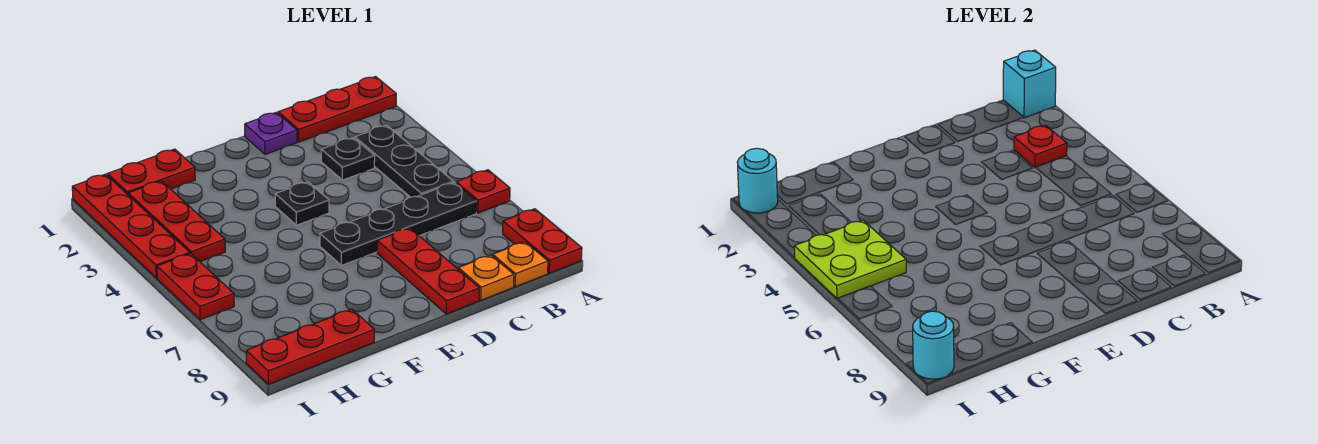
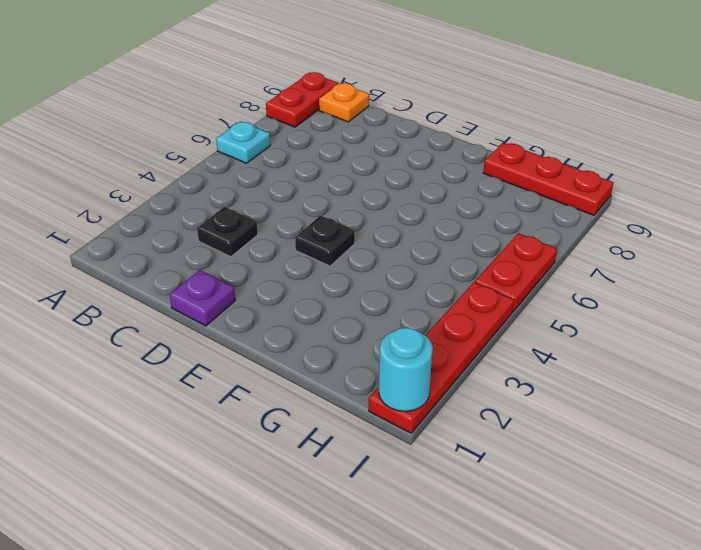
cyan 1x1 plate [216,121,270,163] -> red 1x1 plate [456,170,510,213]
none -> red 1x3 plate [278,77,396,142]
none -> black 1x3 plate [355,125,453,197]
none -> black 1x4 plate [320,182,477,265]

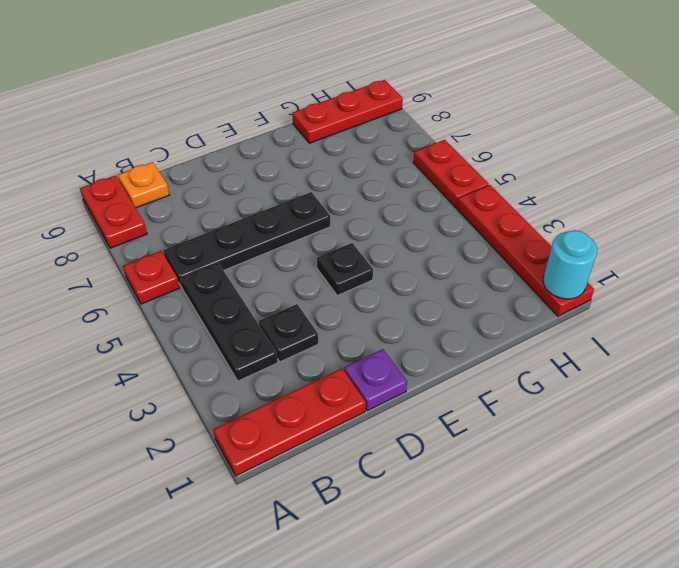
none -> orange 1x1 plate [458,255,514,300]
none -> red 1x3 plate [377,228,479,314]
none -> red 1x2 plate [107,149,195,194]

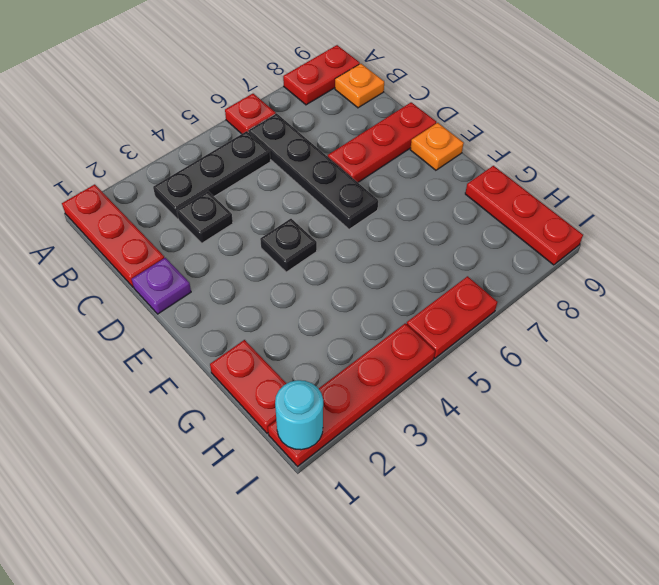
orange 1x1 plate [410,123,464,170] -> orange 1x1 plate moved to [458,255,514,300]
none -> red 1x3 plate [128,181,225,262]
none -> cyan 1x1 brick [1003,50,1056,118]
none -> red 1x1 plate [1014,125,1067,168]

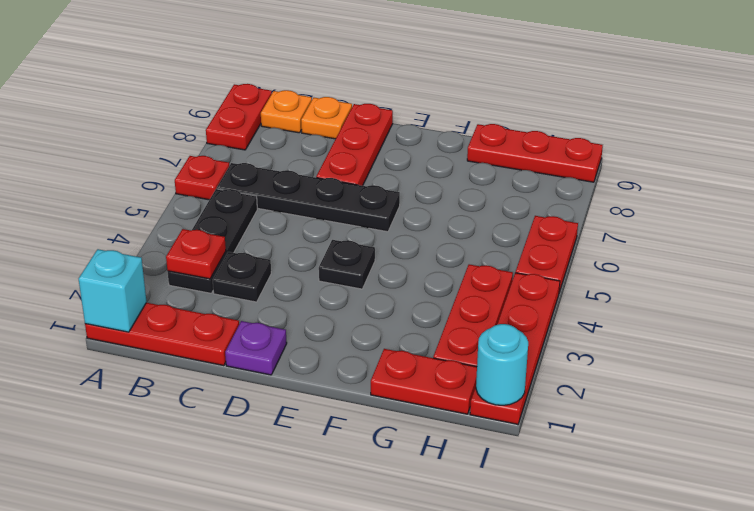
none -> lime 2x2 plate [794,220,906,299]
none -> cyan 1x1 round brick [913,311,954,379]

